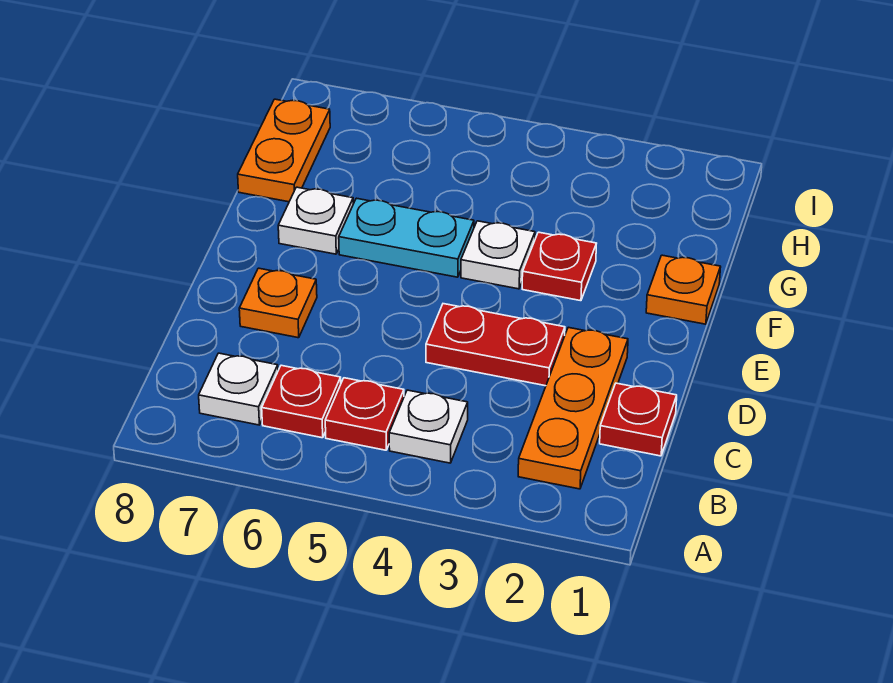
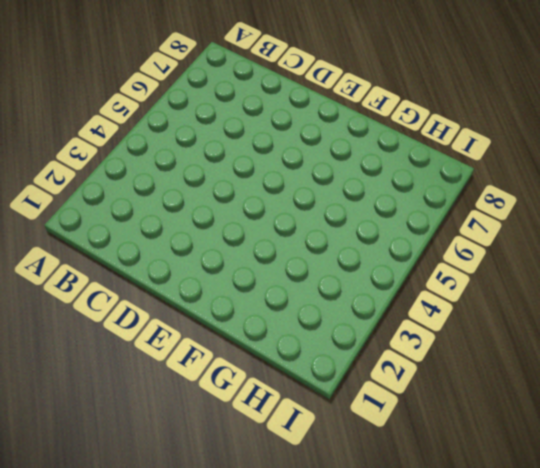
none -> orange 1x3 plate [518,327,628,489]
none -> white 1x1 plate [389,390,468,463]
none -> red 1x1 plate [325,378,404,450]

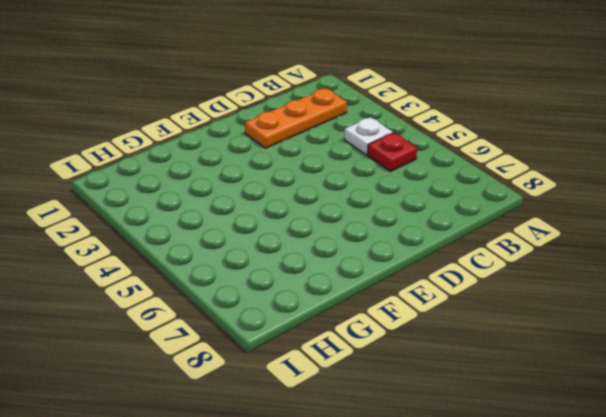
none -> red 1x1 plate [262,365,341,438]
none -> white 1x1 plate [199,353,278,425]
none -> red 1x1 plate [600,383,677,456]

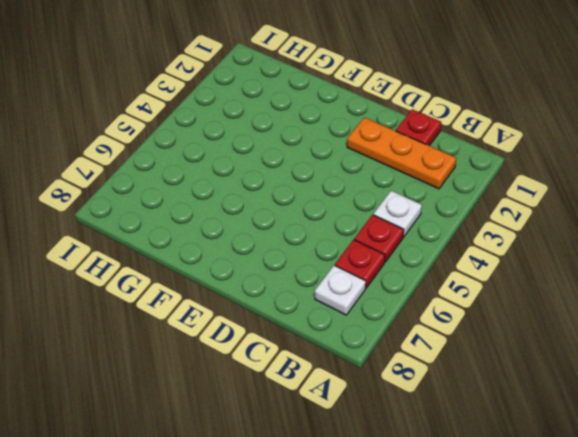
none -> red 1x2 plate [426,304,565,386]
none -> orange 1x1 plate [239,268,317,338]
none -> orange 1x1 plate [646,255,721,324]

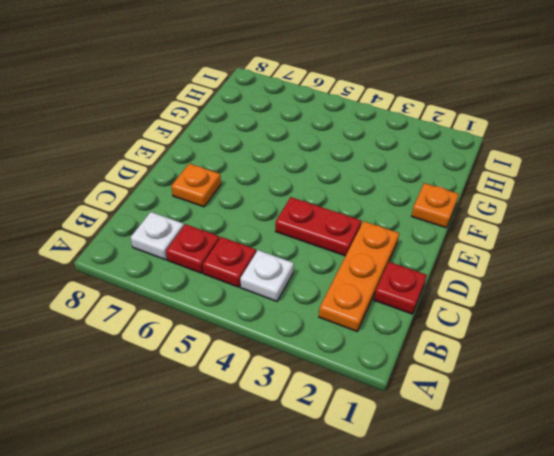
none -> red 1x1 plate [522,232,597,301]
none -> white 1x1 plate [461,221,535,289]
none -> cyan 1x2 plate [339,198,474,277]

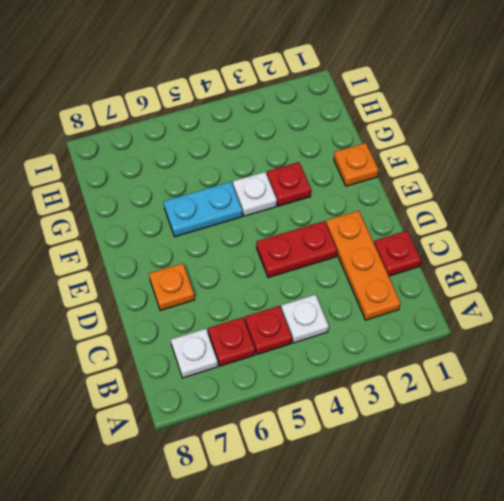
none -> white 1x1 plate [278,187,353,254]
none -> orange 1x2 plate [238,99,330,202]

